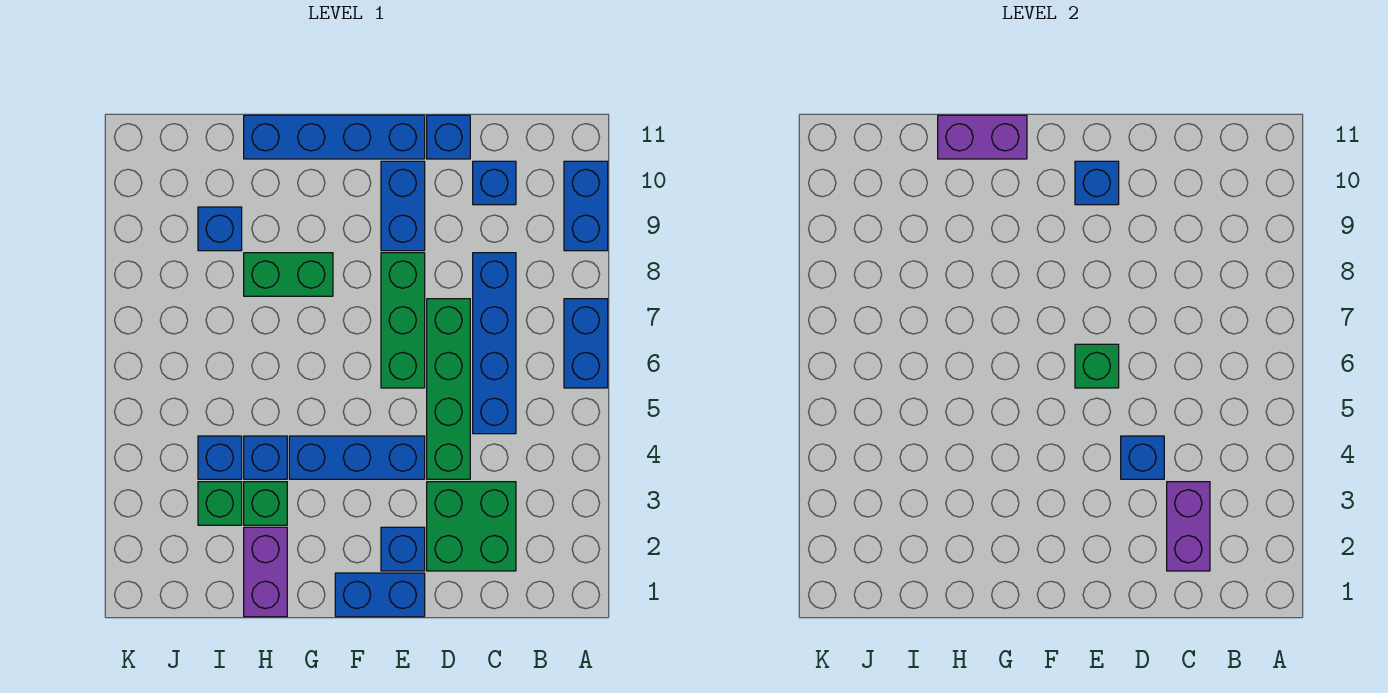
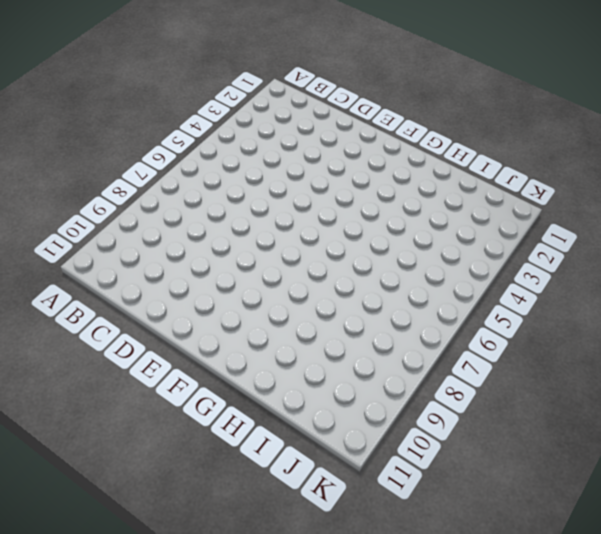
none -> blue 1x2 brick [564,299,608,388]
none -> blue 1x2 brick [564,161,608,251]
none -> green 2x2 brick [427,482,516,571]

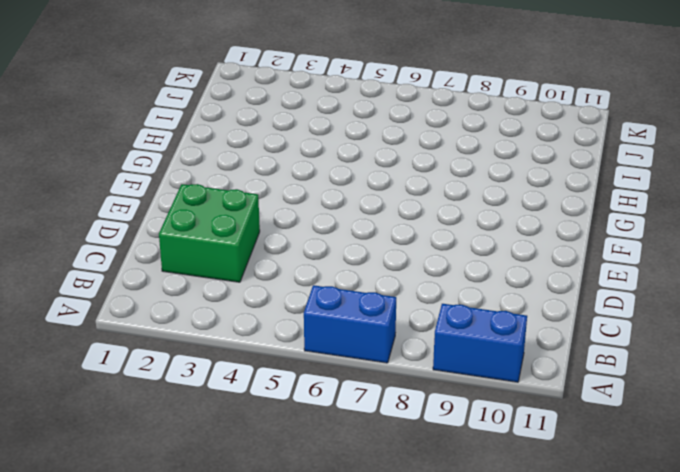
none -> blue 1x4 brick [473,253,516,434]
none -> blue 1x1 brick [473,161,516,205]
none -> green 1x4 brick [427,299,470,479]

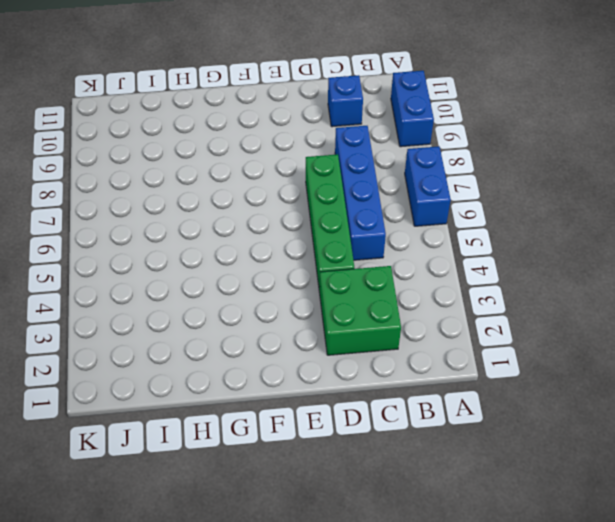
none -> blue 1x1 brick [427,115,470,159]
none -> blue 1x2 brick [335,573,425,617]
none -> blue 1x1 brick [381,527,425,571]

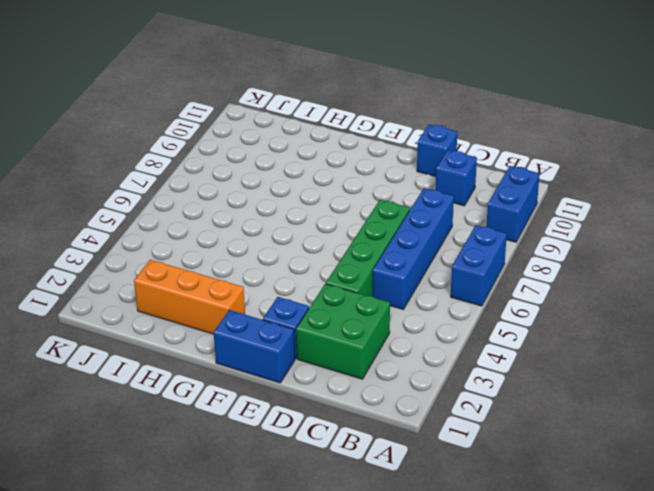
orange 1x3 brick [134,260,245,334] -> purple 1x2 brick [244,527,287,617]
none -> blue 1x3 brick [289,436,425,479]
none -> green 1x3 brick [381,253,425,388]
none -> blue 1x2 brick [381,161,425,251]

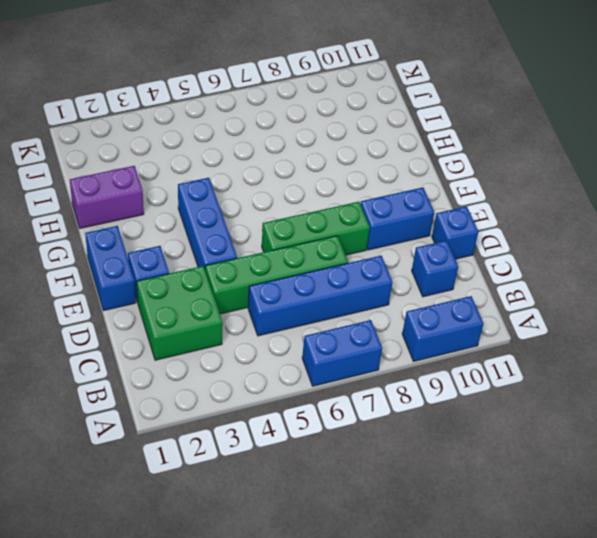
none -> blue 1x4 brick [244,115,425,159]
none -> green 1x2 brick [244,253,333,296]
none -> green 1x1 brick [244,482,287,525]

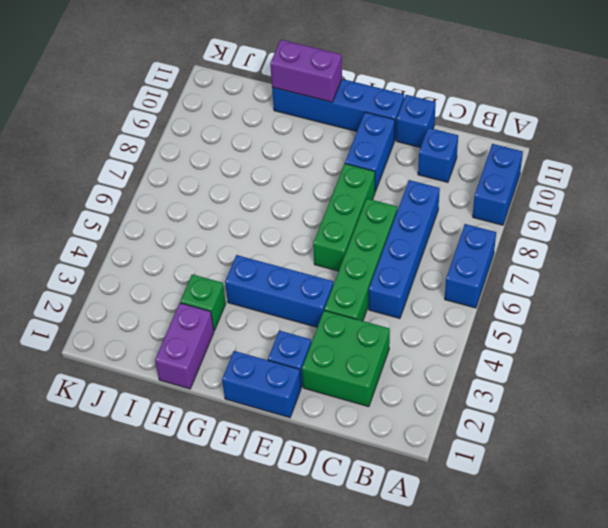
none -> green 1x2 brick [244,253,333,296]
none -> blue 1x1 brick [244,436,287,479]
none -> green 1x1 brick [198,482,242,525]

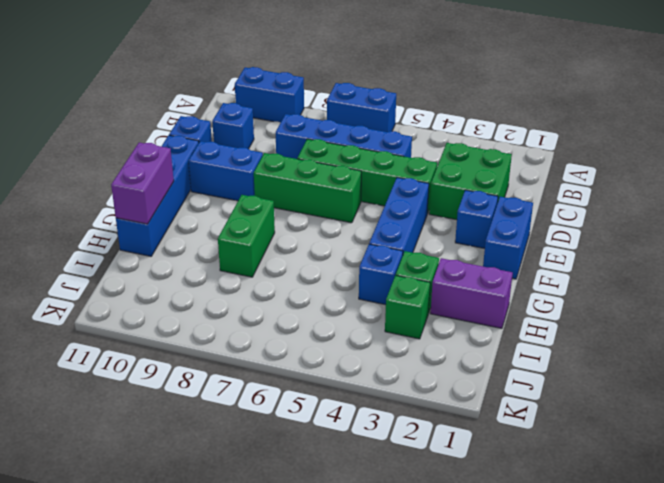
none -> blue 1x1 brick [198,436,242,479]
none -> blue 1x1 brick [198,207,242,251]
none -> purple 1x2 brick [1167,482,1210,571]

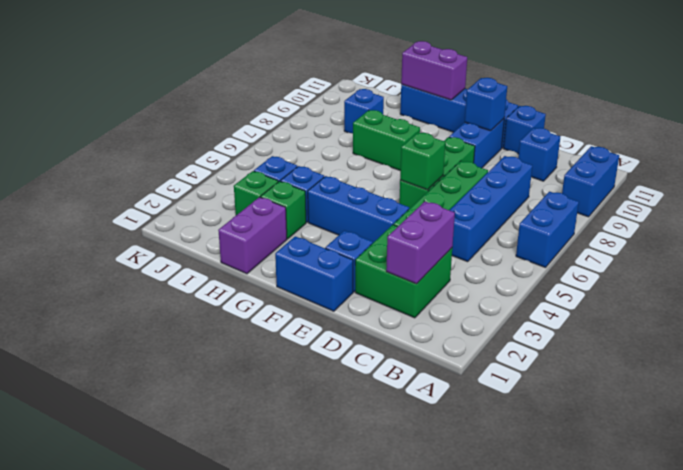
none -> blue 1x1 brick [1121,436,1164,479]

